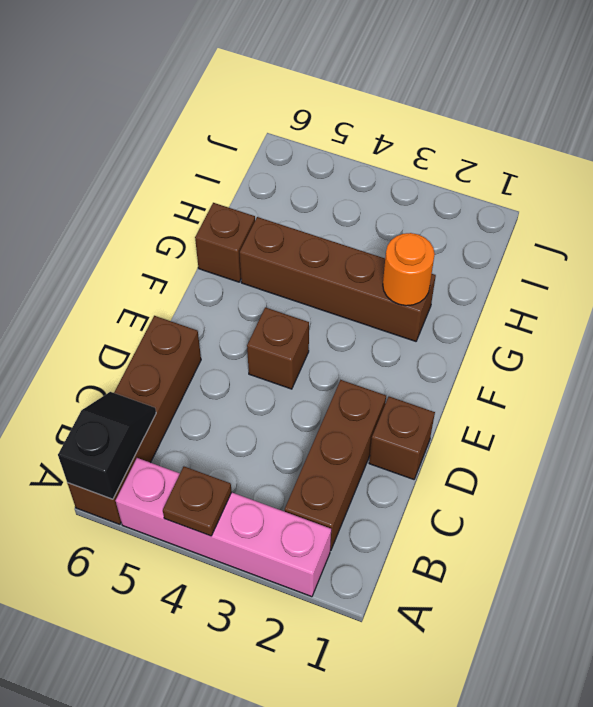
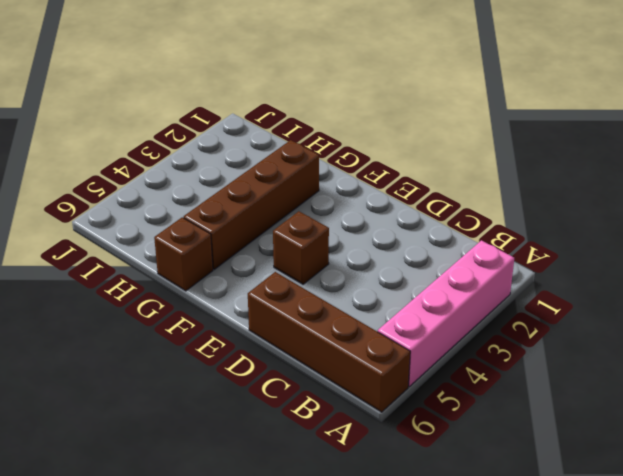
none -> brown 1x3 brick [285,380,386,550]
none -> brown 1x1 brick [369,397,435,479]

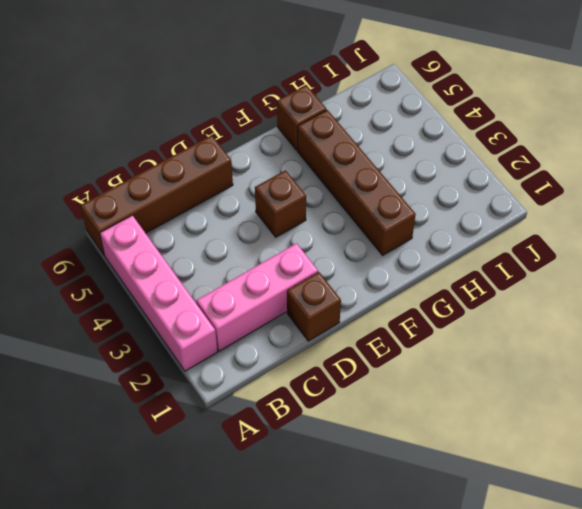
pink 1x3 brick [196,243,318,351] -> brown 1x3 brick [285,380,386,550]
none -> brown 1x1 plate [163,467,232,536]
none -> black 1x2 slope [58,392,156,499]

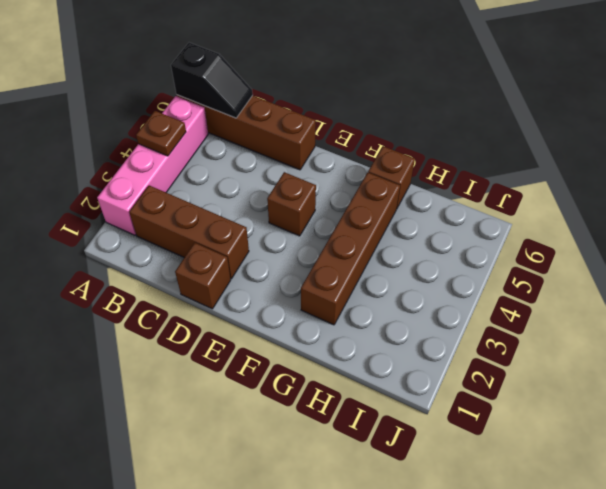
none -> orange 1x1 round brick [383,233,435,306]

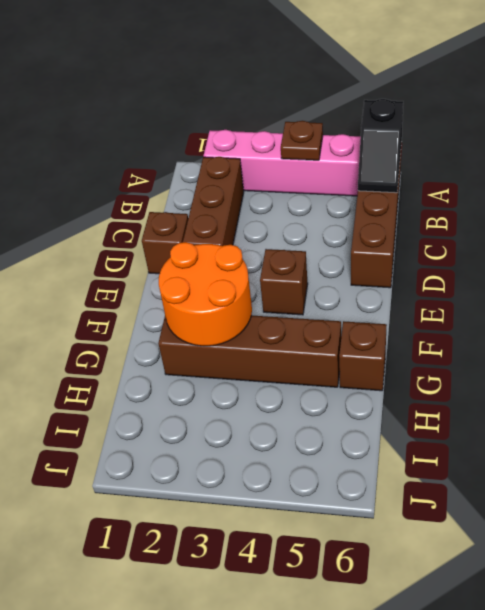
orange 2x2 round brick [159,242,252,346] -> orange 1x1 round brick [383,233,435,306]

